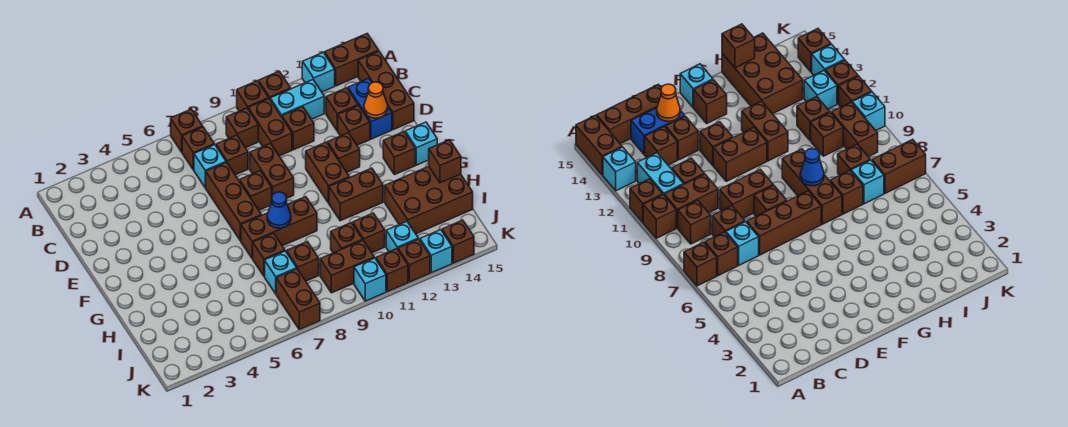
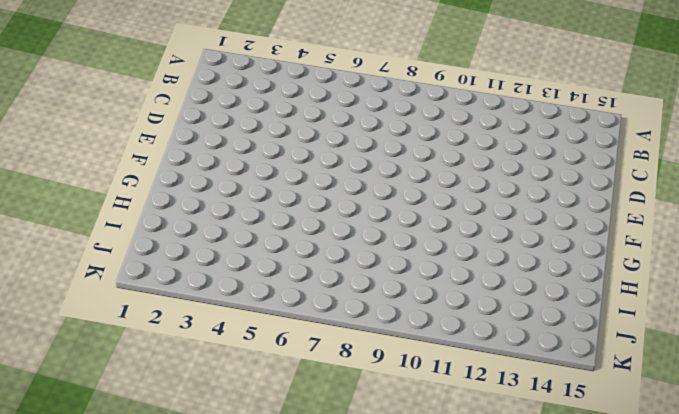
none -> brown 1x1 brick [171,109,203,152]
none -> brown 1x1 brick [237,81,269,111]
none -> brown 1x1 brick [259,71,291,99]
none -> cyan 1x1 brick [302,52,335,92]

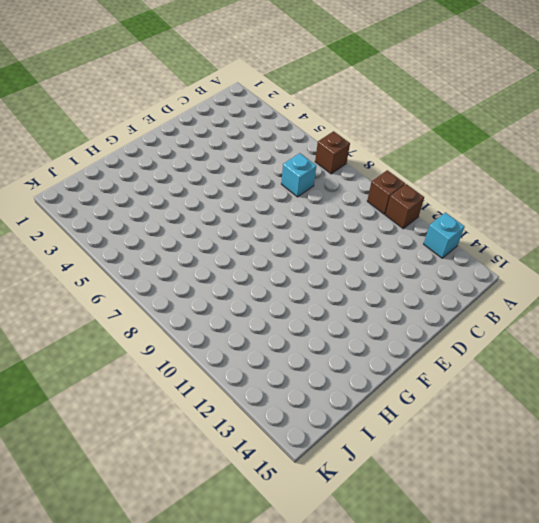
none -> brown 1x2 brick [324,34,379,86]
none -> brown 1x1 brick [182,127,214,170]
none -> brown 1x1 brick [226,108,258,148]
none -> brown 1x2 brick [248,99,292,156]

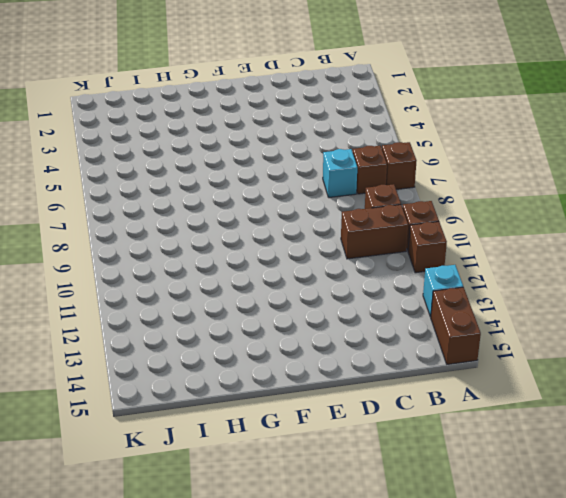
none -> cyan 1x2 brick [270,80,324,119]
none -> brown 1x3 brick [358,51,414,130]
none -> brown 1x1 brick [216,135,248,175]
none -> brown 1x1 brick [282,107,314,150]

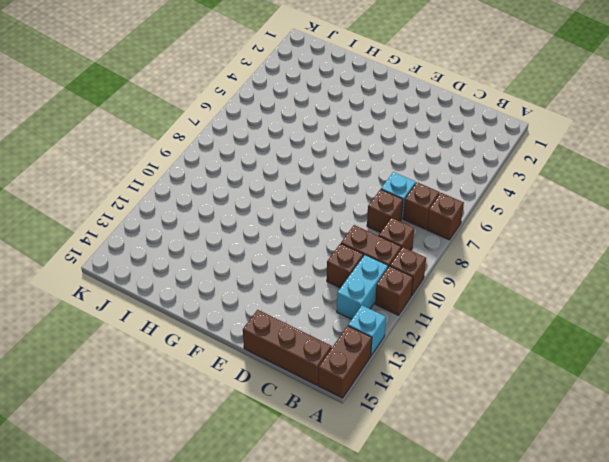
none -> brown 1x1 brick [326,88,358,131]
none -> blue 1x2 brick [348,78,392,139]
none -> brown 1x3 brick [205,162,261,241]
none -> brown 1x2 brick [250,143,294,198]

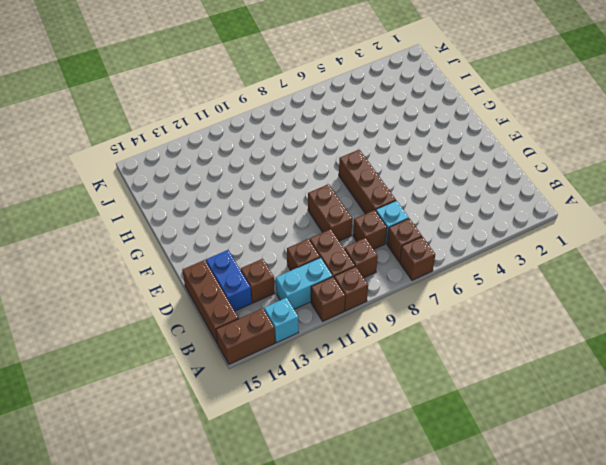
none -> brown 1x1 brick [338,106,370,145]
none -> brown 1x1 brick [240,171,272,210]
none -> brown 1x2 brick [306,142,349,203]
none -> brown 1x1 brick [328,133,360,172]

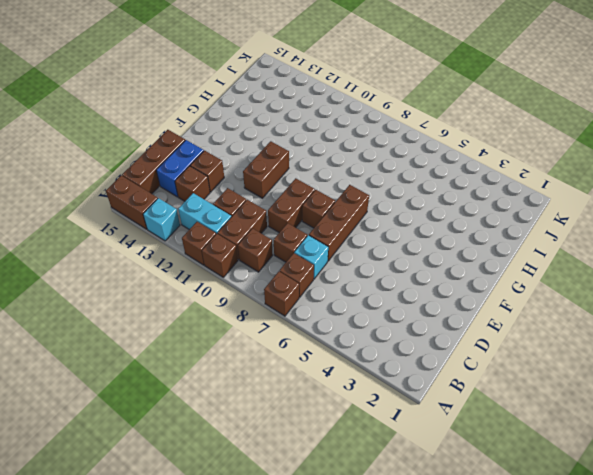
none -> brown 1x1 brick [328,133,360,172]
none -> brown 1x1 brick [383,132,415,175]
none -> cyan 1x1 brick [405,122,437,165]
none -> brown 1x3 brick [241,197,317,258]

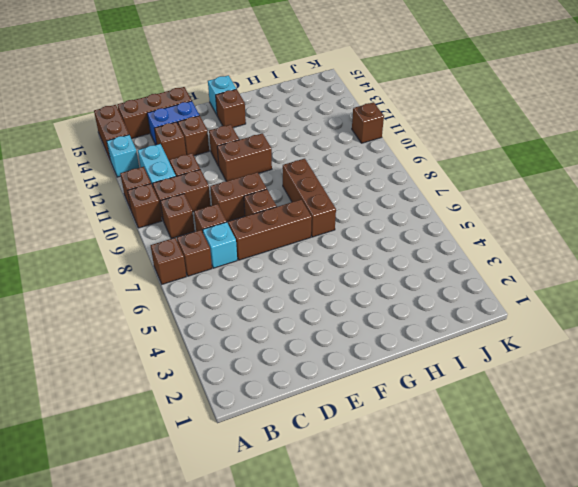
none -> brown 1x2 brick [329,168,383,221]
none -> brown 1x1 brick [252,233,285,276]
none -> brown 2x3 brick [385,166,473,234]
none -> cyan 1x1 brick [265,251,297,294]

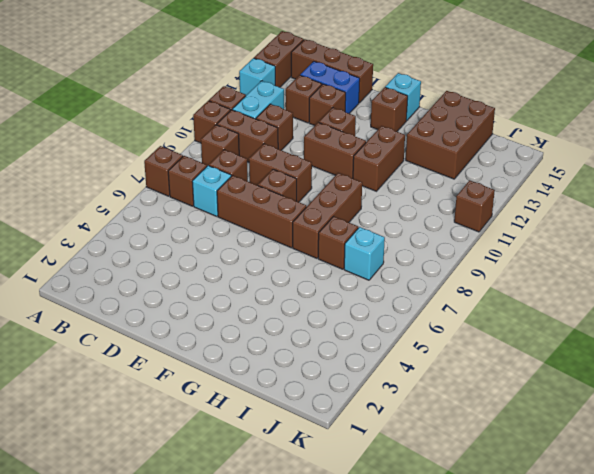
none -> brown 1x1 brick [287,242,319,281]
none -> brown 1x1 brick [331,223,363,253]
none -> brown 1x1 brick [353,213,385,253]
none -> brown 1x2 brick [276,269,320,329]

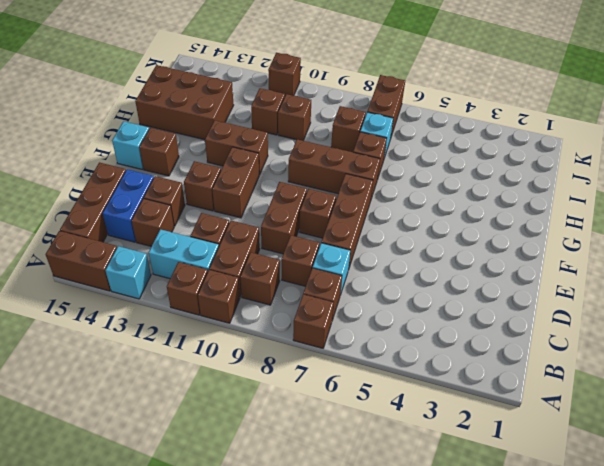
none -> brown 1x2 brick [320,240,374,293]
none -> cyan 1x1 brick [386,222,418,252]
none -> cyan 1x1 brick [354,258,386,301]
none -> brown 1x1 brick [398,239,430,282]

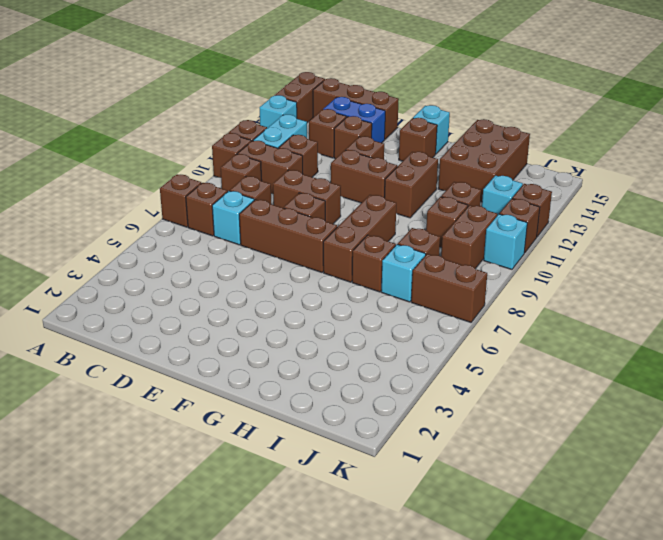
none -> cyan 1x1 brick [420,230,452,273]
none -> brown 1x1 brick [442,220,474,263]
none -> orange 1x1 cone [364,82,388,118]
none -> blue 1x1 cone [267,192,291,228]

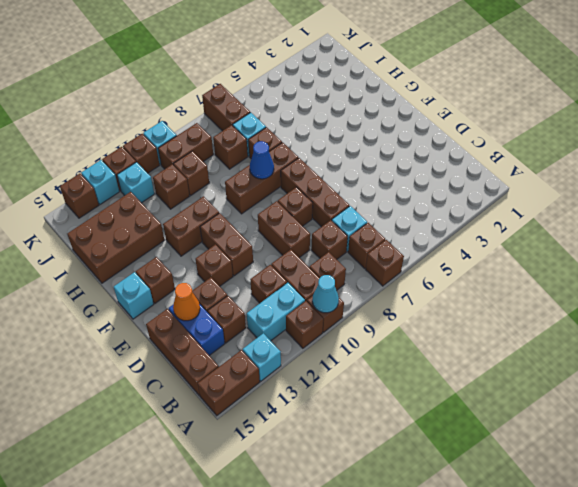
cyan 1x1 cone [312,275,339,313] -> none
none -> brown 1x1 brick [429,140,461,183]

